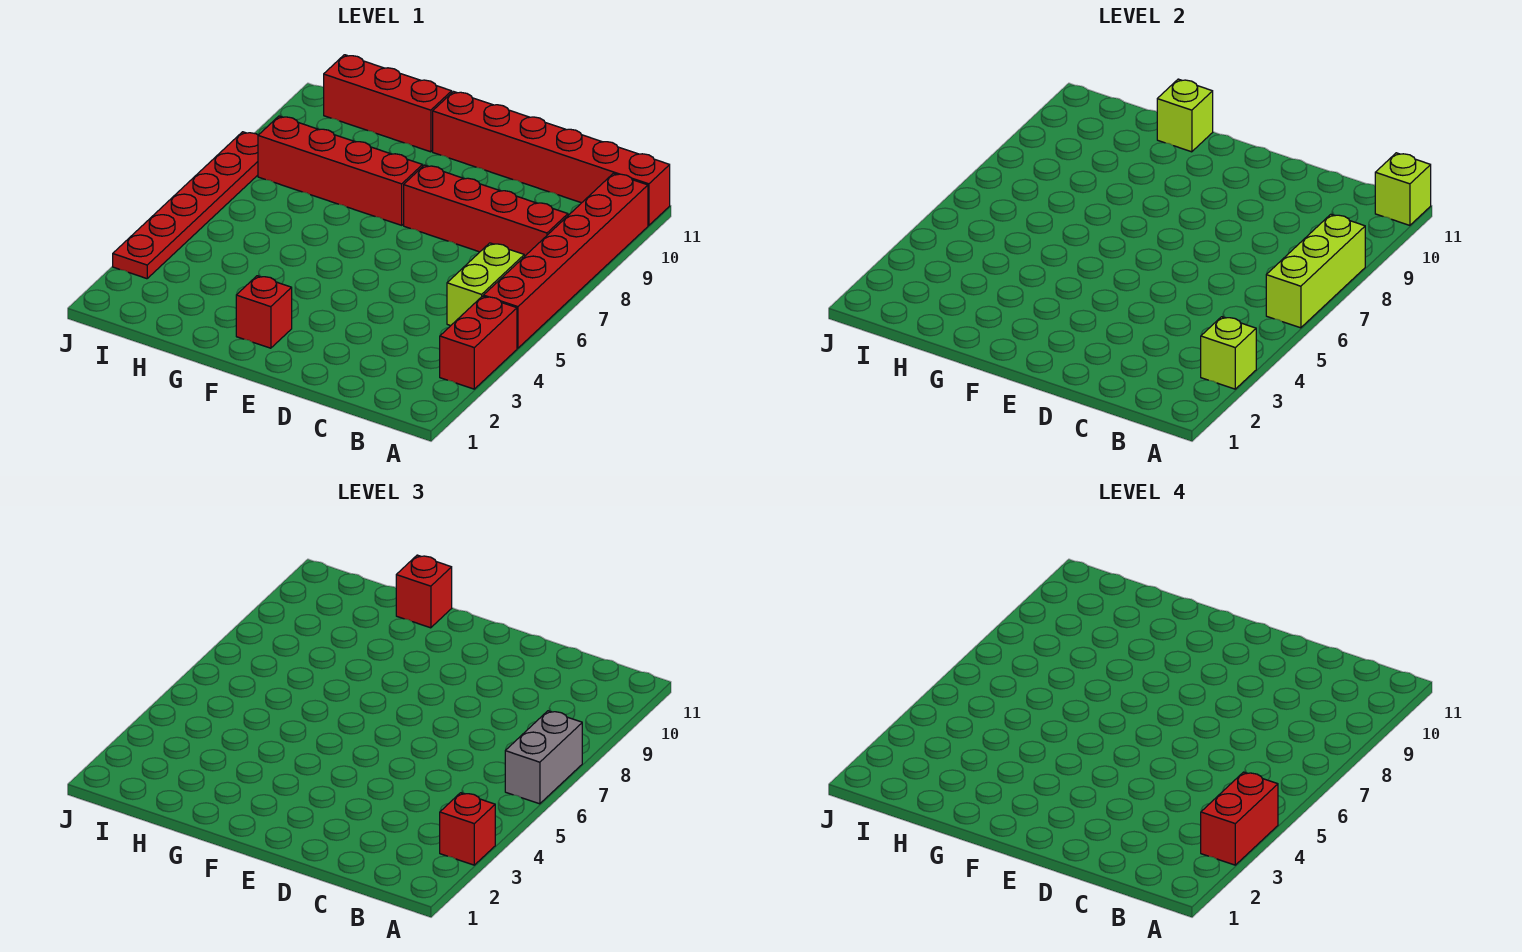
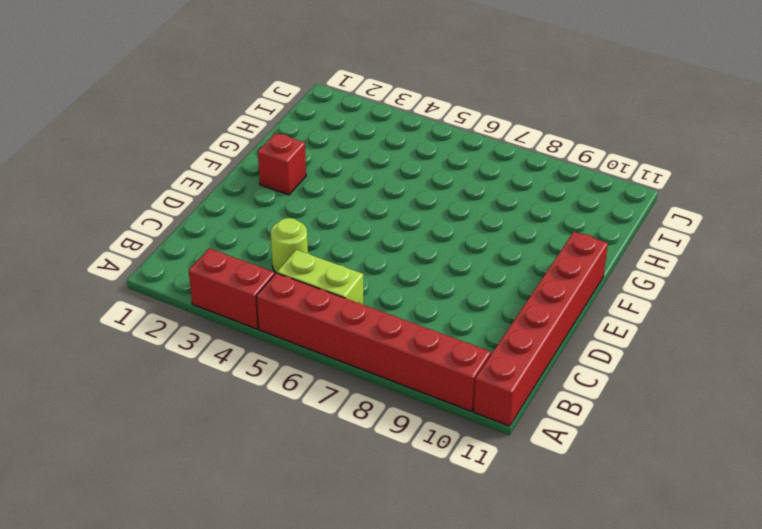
lime 1x1 round brick [271,218,308,273] -> none
none -> red 1x4 brick [404,165,568,257]
none -> red 1x4 brick [258,116,423,225]
none -> red 1x3 brick [324,55,452,152]

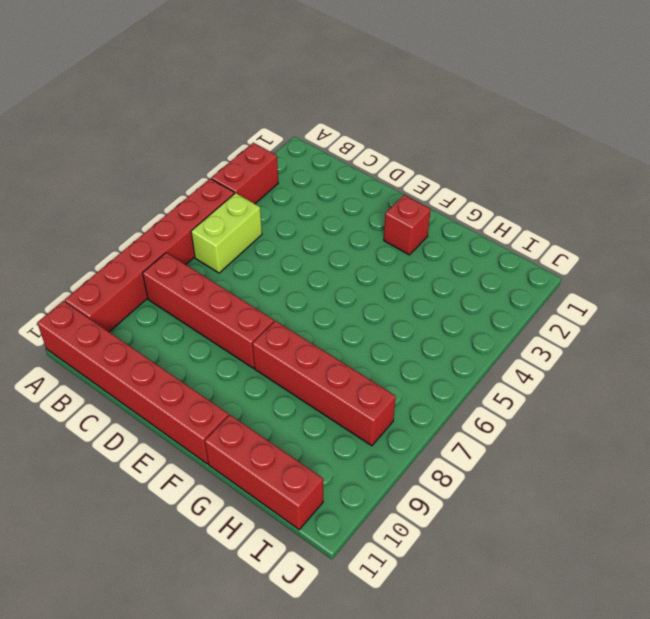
none -> red 1x6 plate [113,132,258,279]
none -> lime 1x1 brick [1201,317,1256,389]
none -> lime 1x3 brick [1266,214,1365,328]

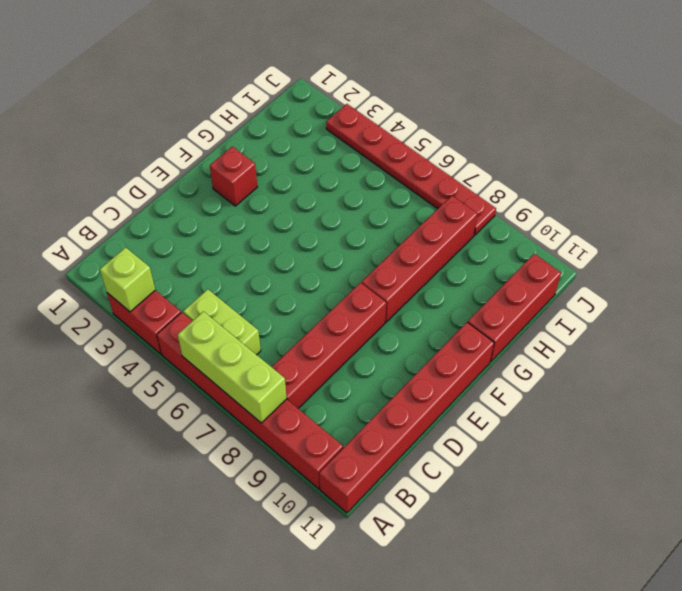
none -> lime 1x1 brick [1375,153,1431,225]
none -> lime 1x1 brick [1157,79,1213,152]
none -> red 1x1 brick [440,793,495,865]

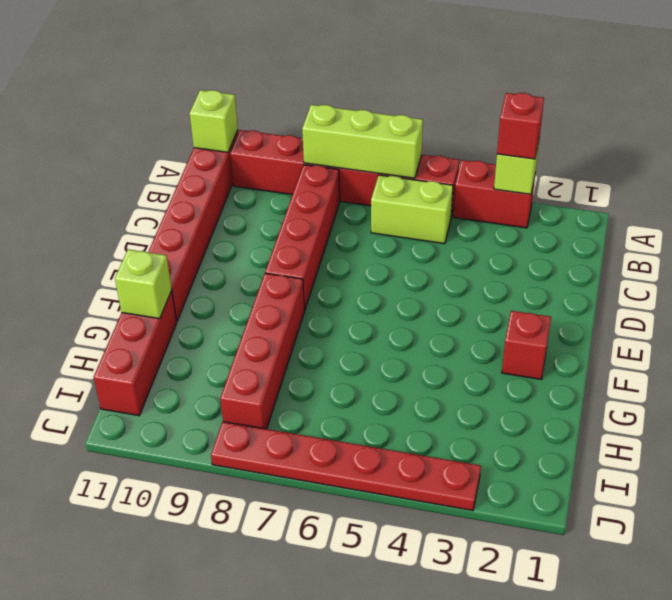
none -> grey 1x2 brick [505,711,582,804]
none -> red 1x1 brick [396,555,452,628]
none -> red 1x2 brick [1201,772,1278,865]

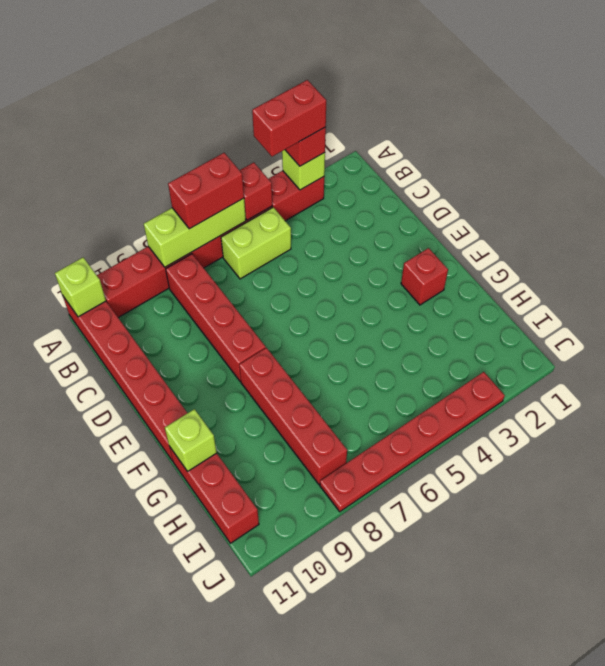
red 1x1 brick [240,162,272,220] -> red 1x1 brick moved to [396,555,452,628]
red 1x2 brick [168,153,244,229] -> grey 1x2 brick [505,711,582,804]

